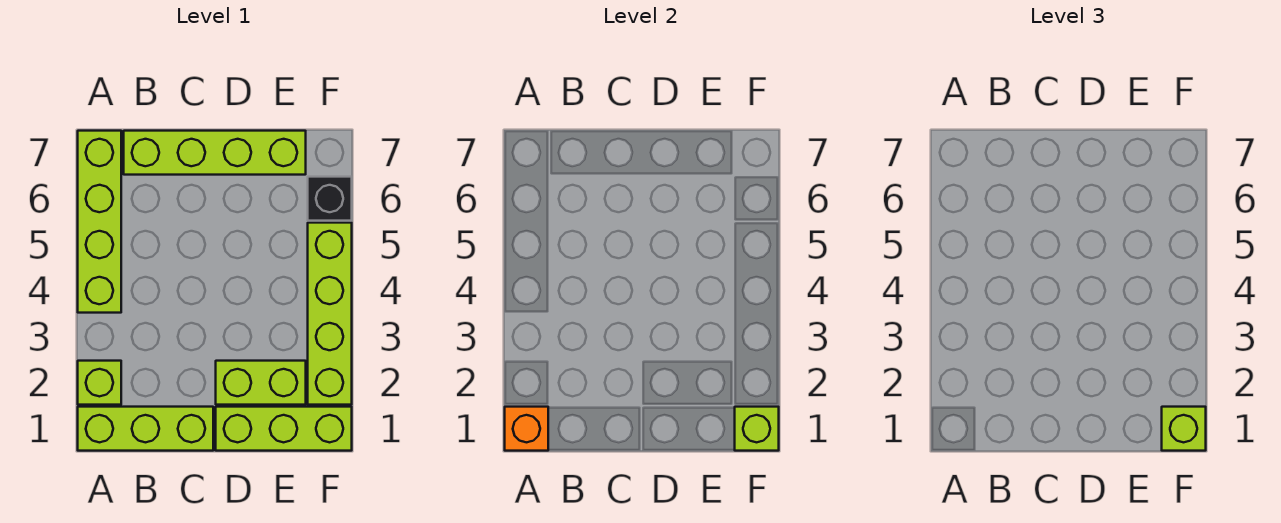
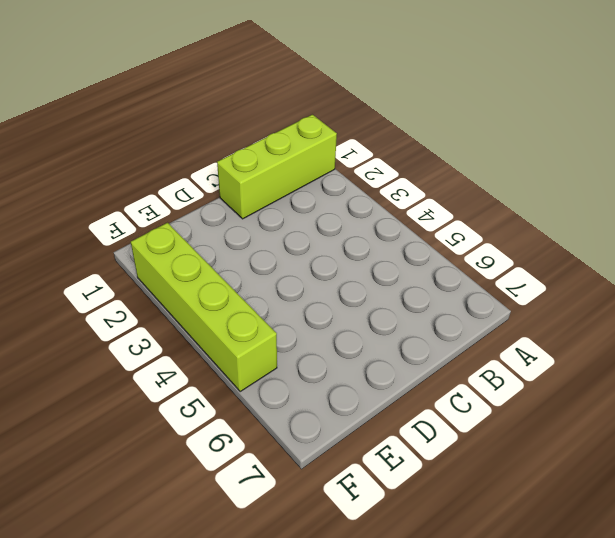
none -> lime 1x1 brick [78,361,121,405]
none -> lime 1x4 brick [78,131,121,313]

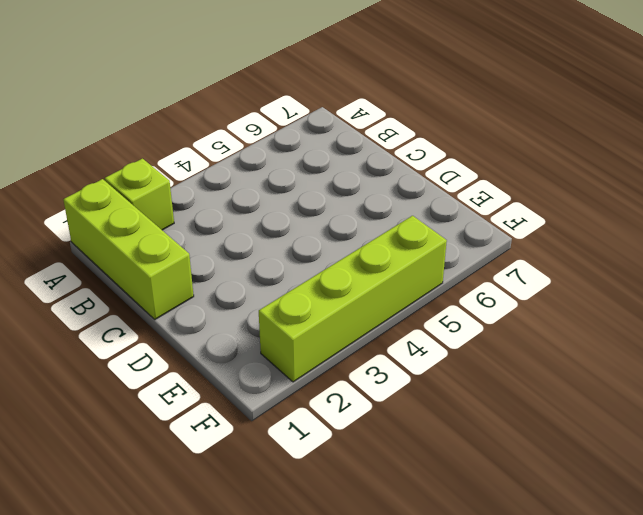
none -> lime 1x4 brick [78,131,121,313]
none -> lime 1x4 brick [124,131,306,175]

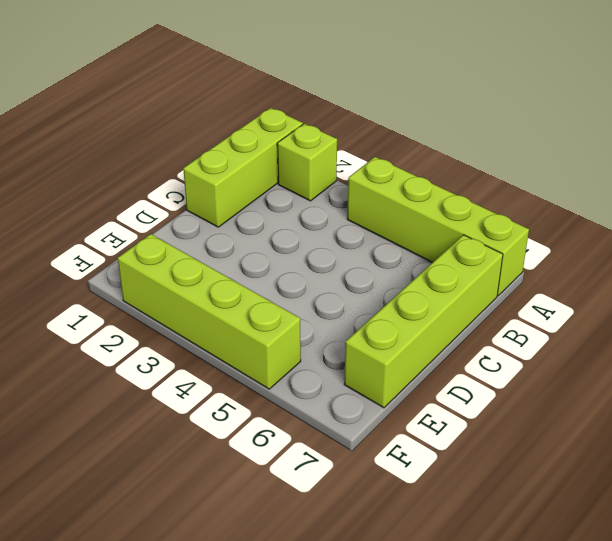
none -> lime 1x3 brick [216,407,352,451]
none -> lime 1x2 brick [216,361,306,405]

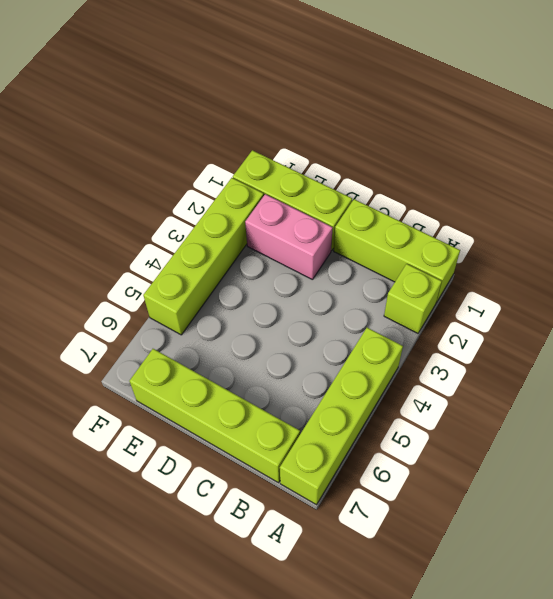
pink 1x2 brick [245,194,333,280] -> lime 1x2 brick [216,361,306,405]
none -> black 1x1 brick [308,177,352,221]
none -> orange 1x1 brick [505,407,548,451]

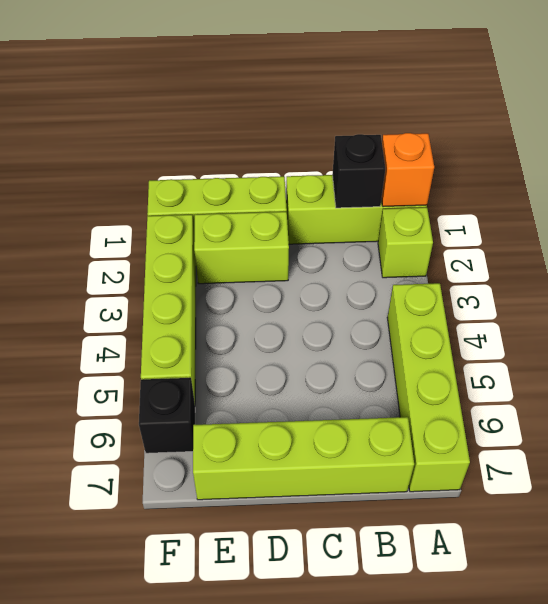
black 1x1 brick [332,134,385,208] -> none
none -> lime 1x1 brick [735,407,779,451]
none -> lime 1x1 brick [1162,407,1206,451]

